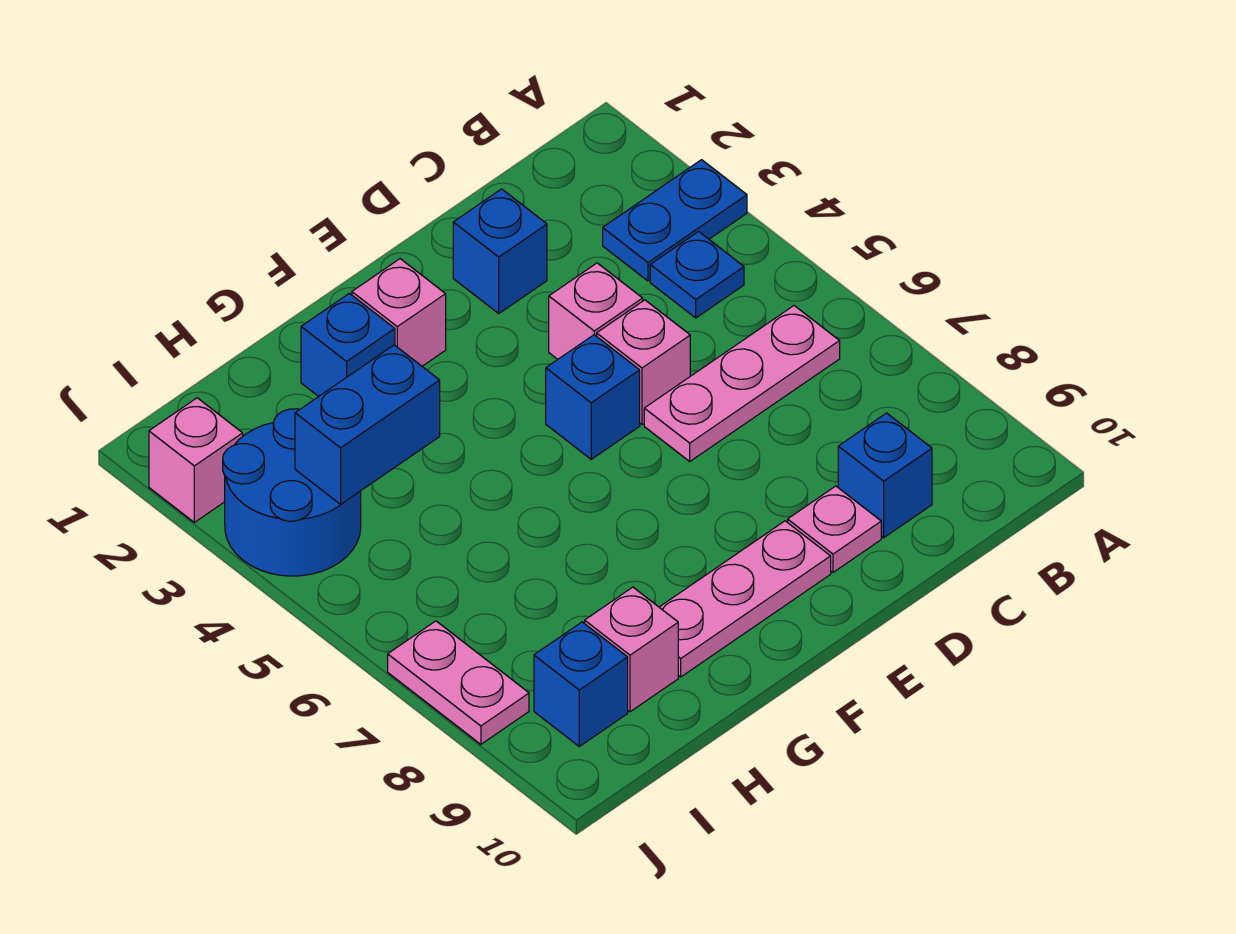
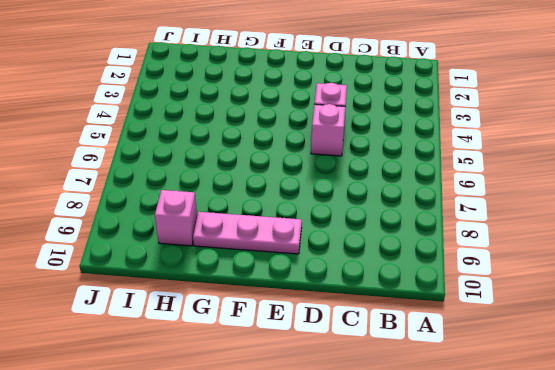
none -> blue 1x2 plate [603,160,747,281]
none -> blue 1x1 plate [650,232,744,318]
none -> pink 1x3 plate [644,306,840,461]

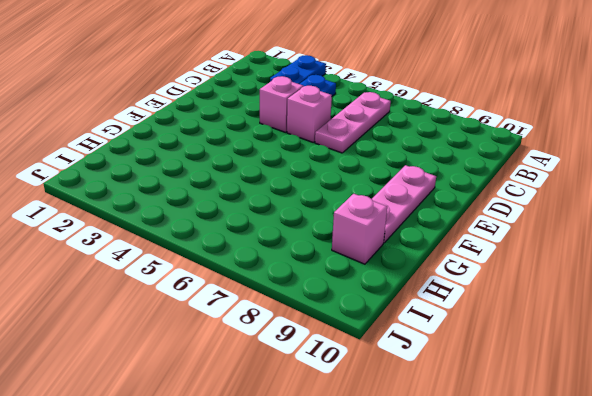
none -> blue 1x1 brick [838,413,932,538]
none -> blue 1x1 brick [453,189,547,313]
none -> pink 1x1 plate [788,486,881,572]

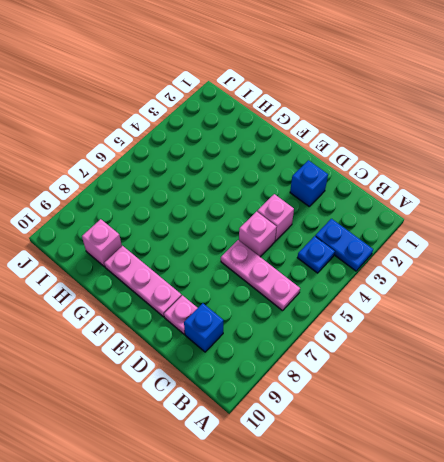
none -> blue 1x1 brick [546,335,640,459]
none -> pink 1x1 brick [352,259,446,366]
none -> blue 1x1 brick [301,293,395,397]

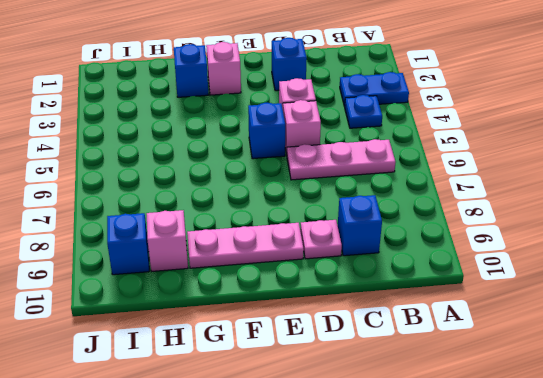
none -> blue 2x2 round brick [223,409,361,576]
none -> pink 1x1 brick [149,398,243,522]
none -> pink 1x2 plate [388,621,529,744]

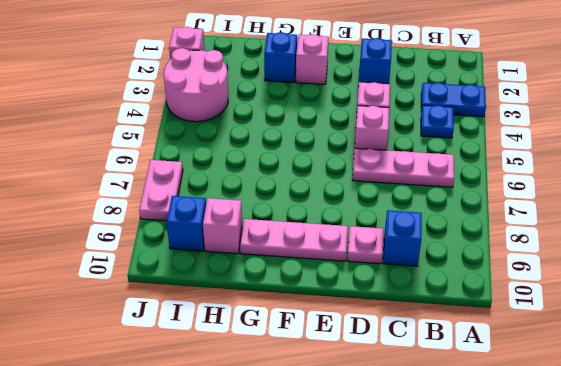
pink 2x2 round brick [164,48,228,122] -> blue 2x2 round brick [223,409,361,576]
none -> blue 1x1 brick [546,335,640,459]
none -> blue 1x2 brick [295,345,440,504]

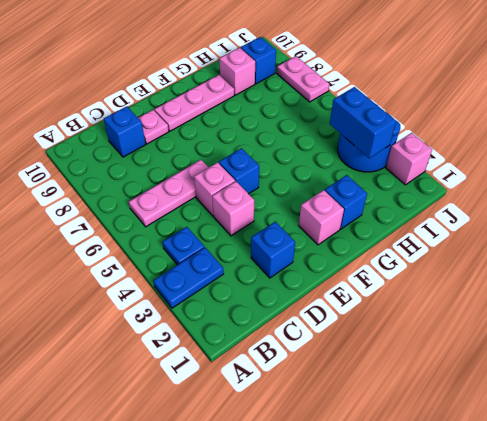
blue 1x2 brick [330,87,396,158] -> blue 1x2 brick turned to [295,345,440,504]

